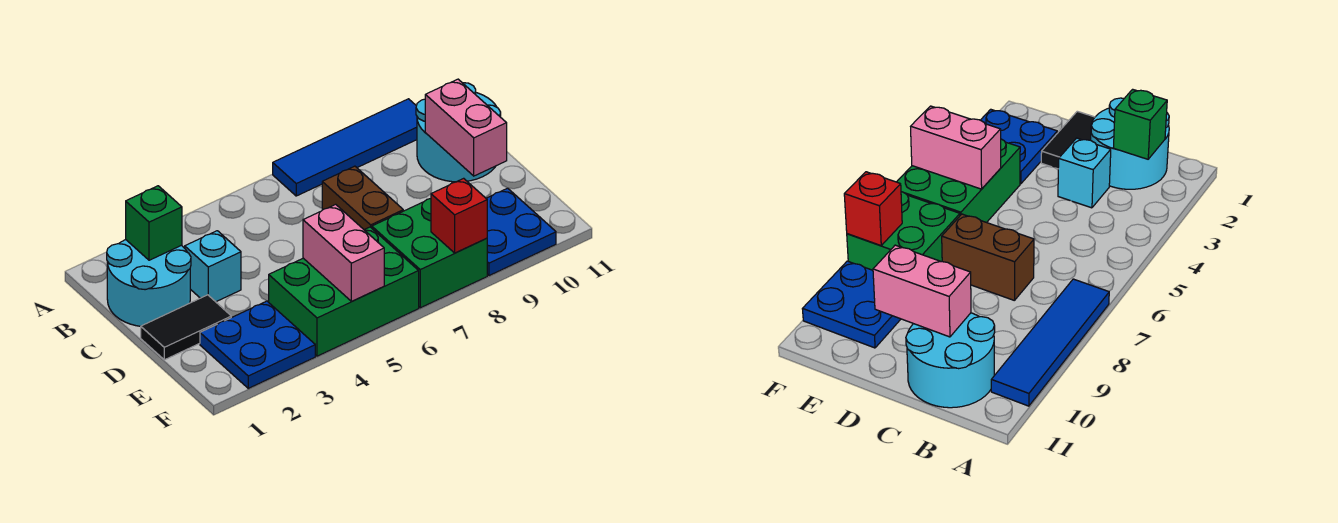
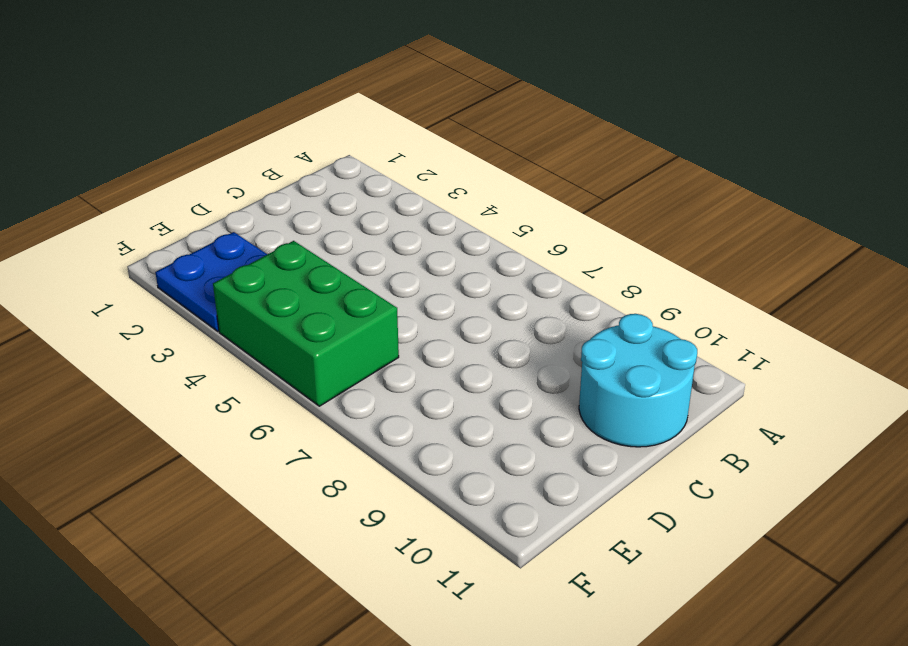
none -> blue 1x4 tile [273,99,417,196]
none -> cyan 2x2 round brick [107,240,191,326]
none -> cyan 1x1 brick [185,231,241,302]

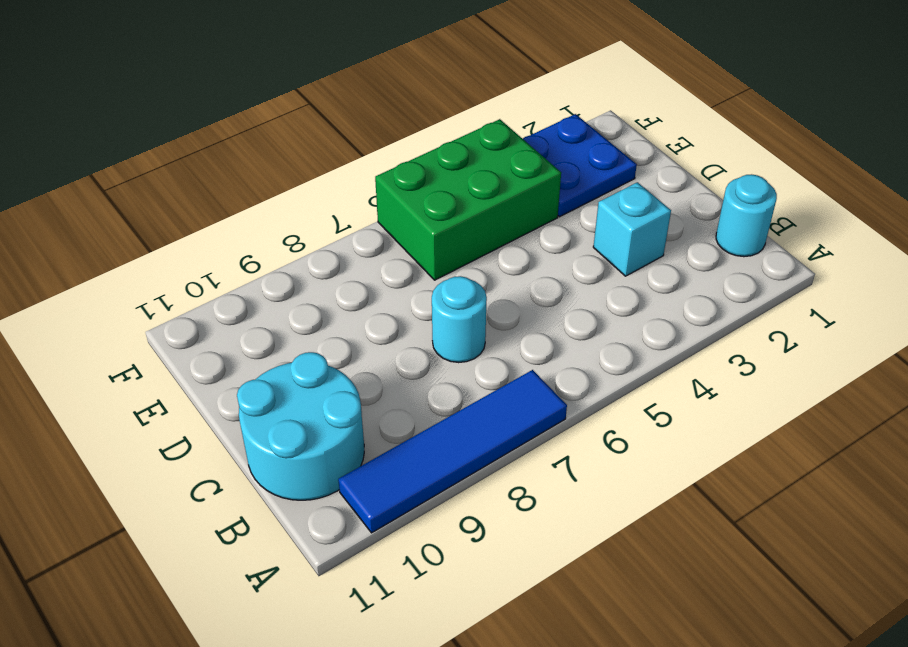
cyan 1x1 round brick [716,174,777,257] -> cyan 2x2 round brick [107,240,191,326]
cyan 1x1 round brick [432,276,487,363] -> brown 1x2 brick [322,166,403,230]
none -> black 1x2 tile [141,295,231,360]
none -> green 2x2 brick [372,199,487,308]
none -> blue 2x2 plate [486,188,556,276]

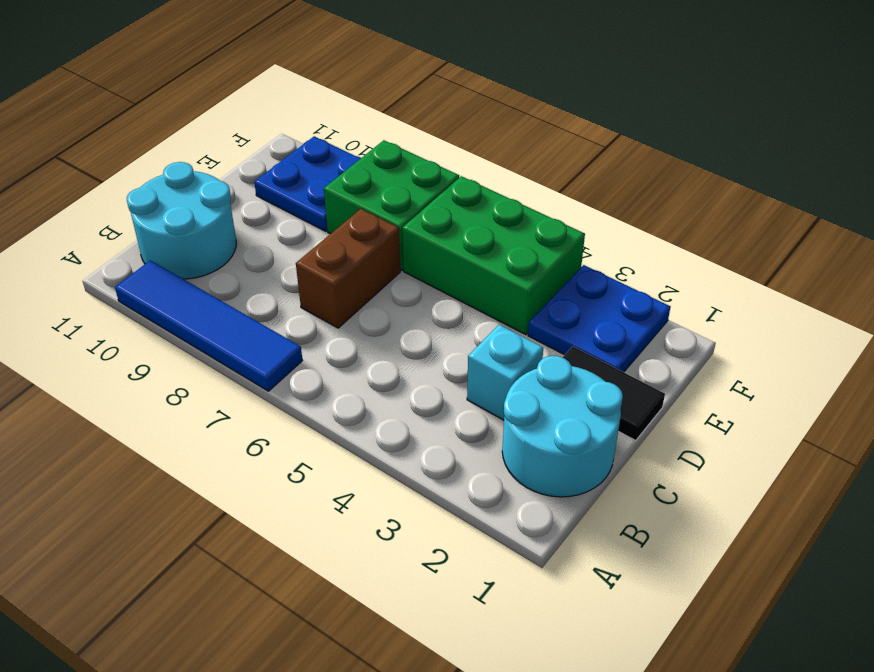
none -> green 1x1 brick [126,186,182,260]
none -> pink 1x2 brick [425,79,507,176]
none -> pink 1x2 brick [303,204,384,301]

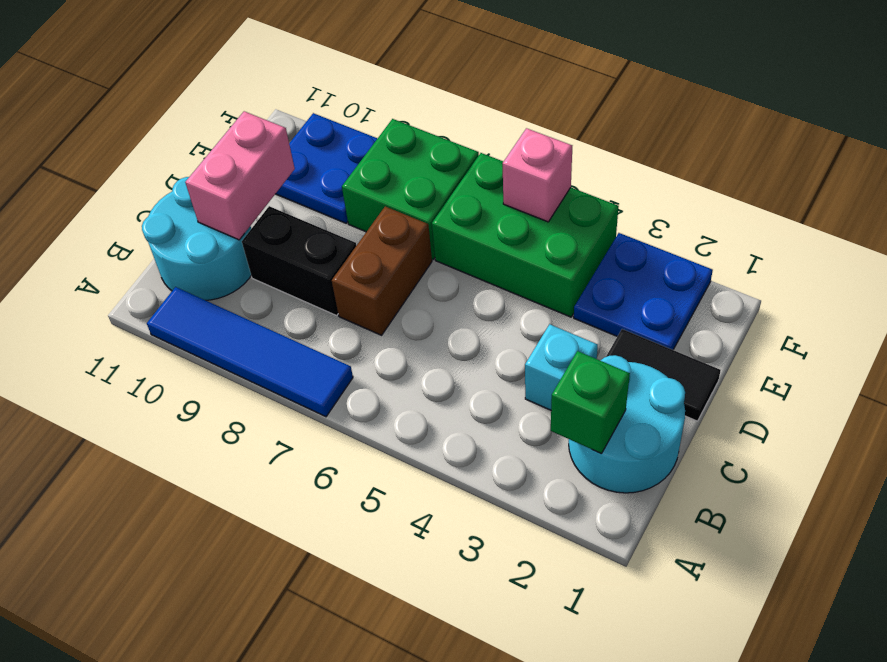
black 1x2 brick [242,206,356,315] -> none
pink 1x1 brick [503,128,572,222] -> pink 1x2 brick [303,204,384,301]
none -> red 1x1 brick [431,178,487,253]

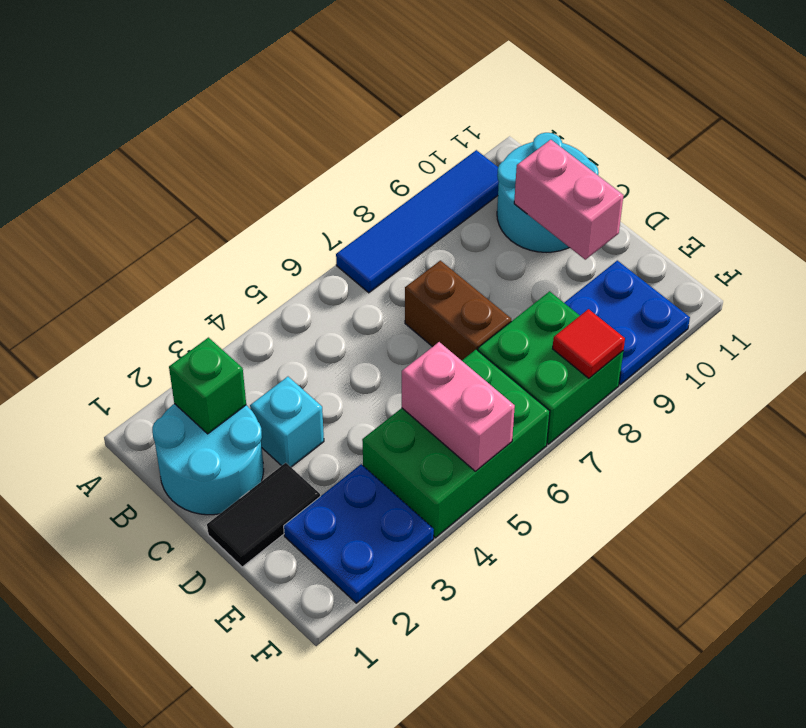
red 1x1 tile [553,309,625,378] -> red 1x1 brick [431,178,487,253]

